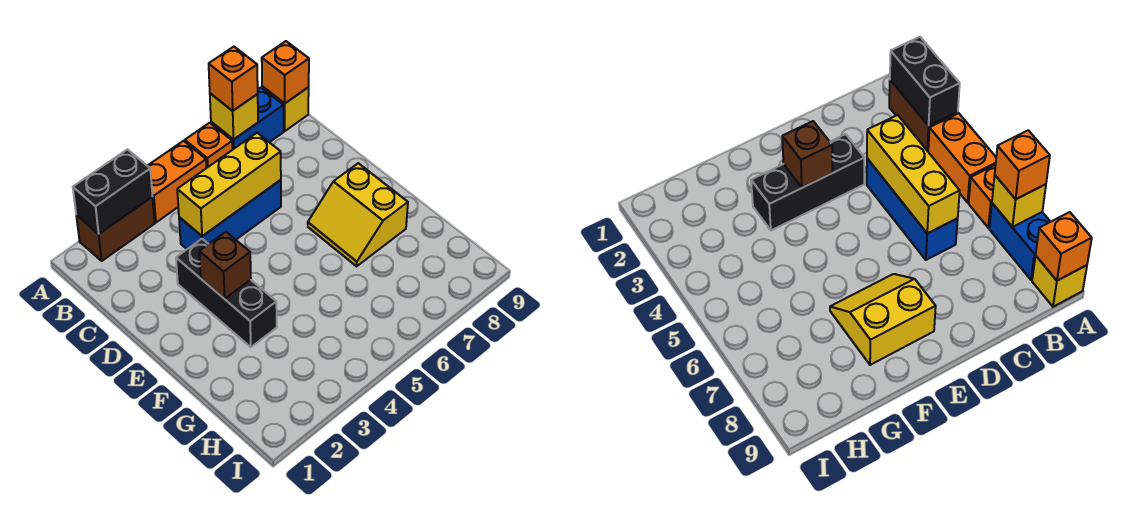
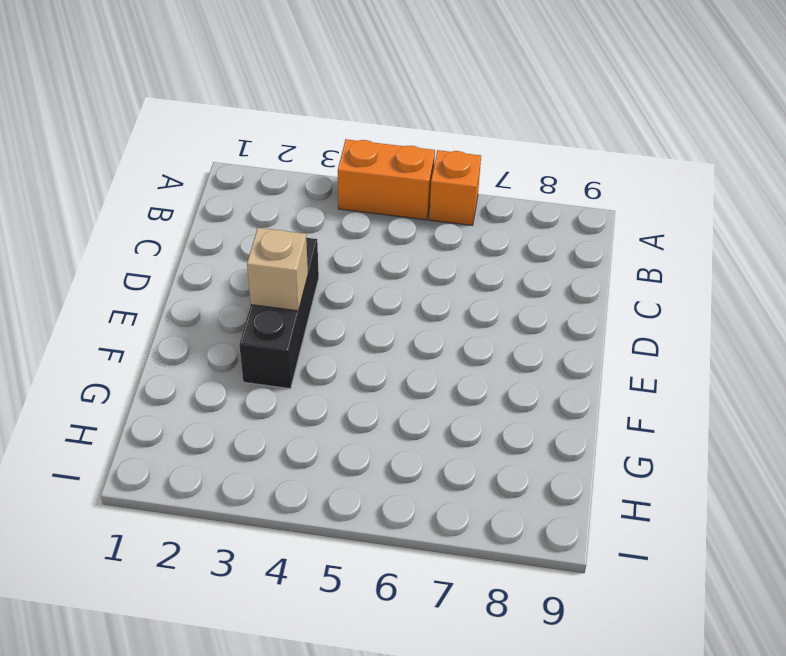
tan 1x1 brick [247,228,308,311] -> brown 1x1 brick [199,232,251,299]
none -> brown 1x2 brick [76,197,155,261]
none -> blue 1x2 brick [211,87,284,149]
none -> yellow 1x1 brick [262,86,309,131]

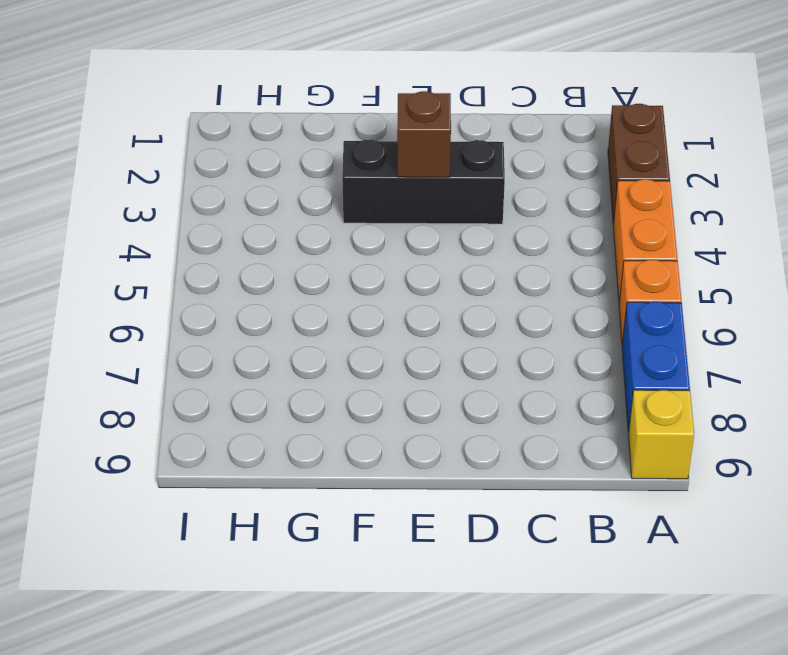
none -> blue 1x3 brick [179,180,281,249]
none -> yellow 2x2 slope [308,163,408,266]
none -> black 1x2 brick [73,150,152,234]

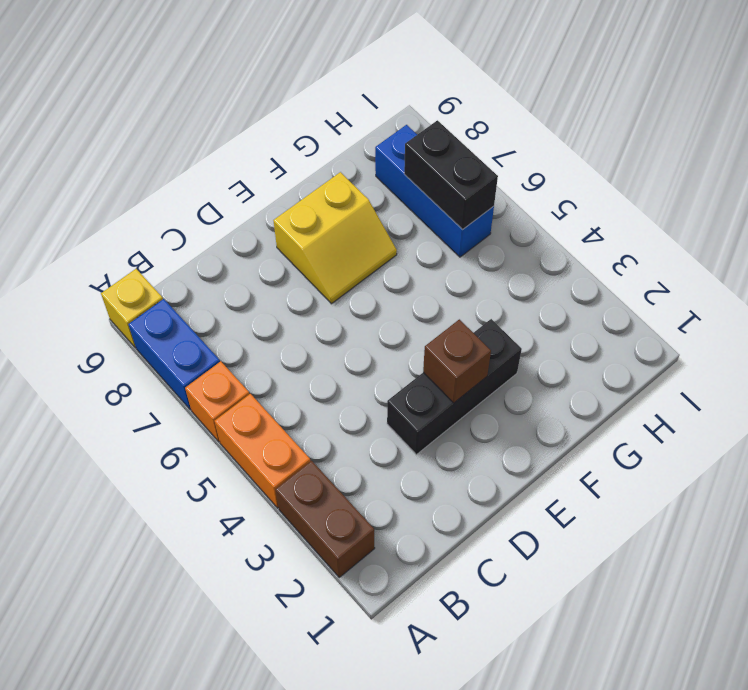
blue 1x3 brick [375,125,494,257] -> blue 1x3 brick moved to [179,180,281,249]
black 1x2 brick [404,120,498,230] -> black 1x2 brick moved to [73,150,152,234]
none -> yellow 1x1 brick [210,93,258,140]
none -> orange 1x1 brick [262,41,309,103]
none -> yellow 1x3 brick [177,133,281,236]

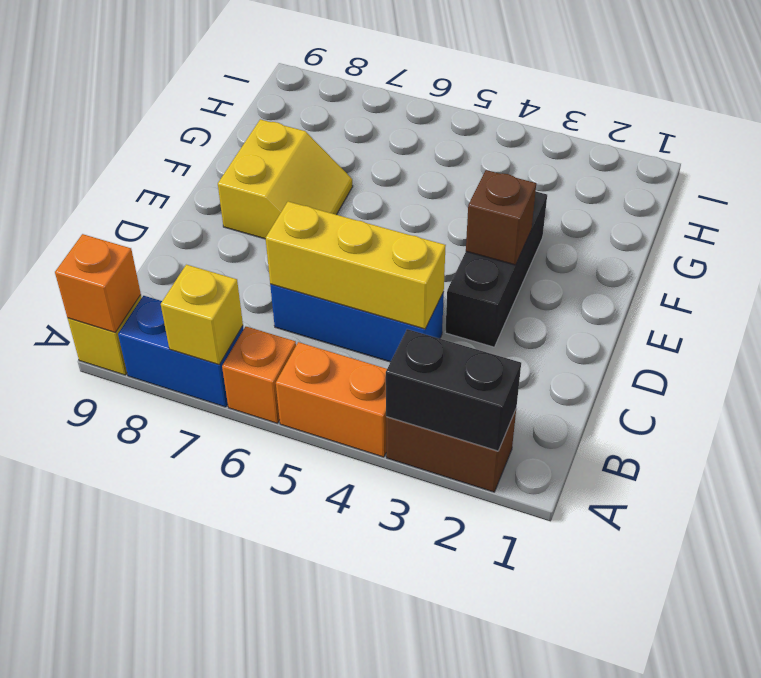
none -> orange 1x1 brick [209,47,258,111]

